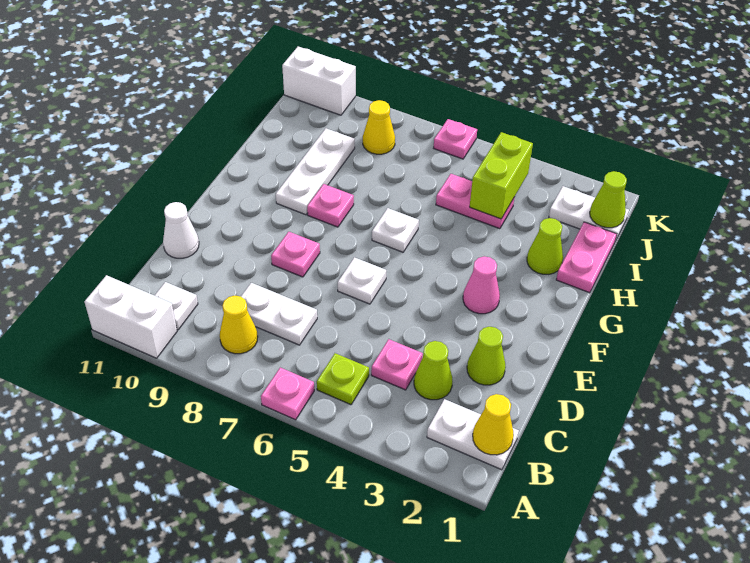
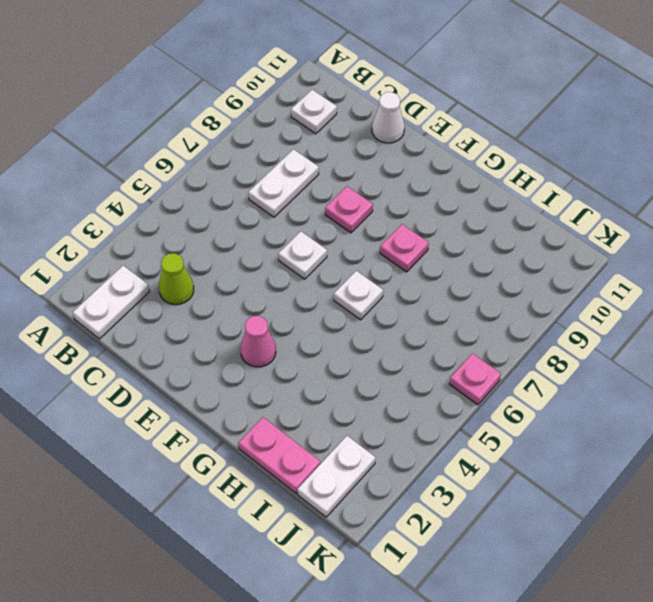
none -> pink 1x1 plate [261,368,314,420]
none -> white 1x2 brick [85,275,177,358]
none -> lime 1x1 plate [317,353,369,405]

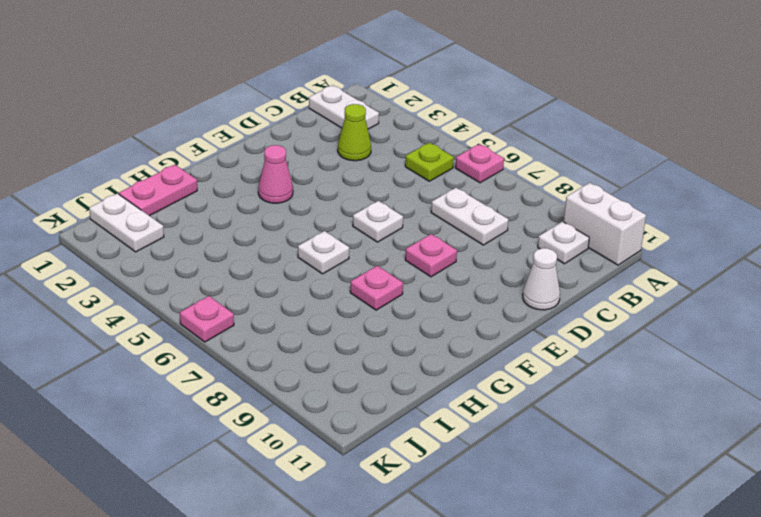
none -> yellow 1x1 cone [220,296,258,354]
none -> pink 1x1 plate [371,339,423,390]
none -> lime 1x1 cone [467,327,506,385]

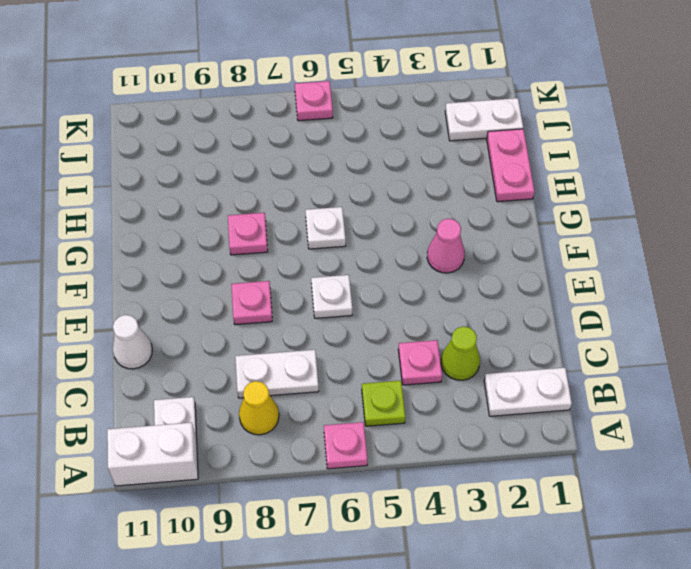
none -> lime 1x1 cone [467,327,506,385]
none -> white 1x3 plate [276,128,355,215]
none -> lime 1x1 cone [527,218,563,275]

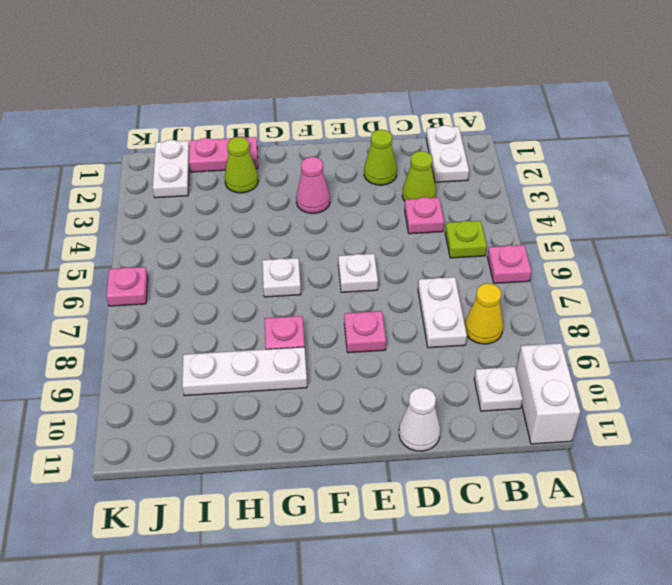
none -> pink 1x2 plate [436,174,514,229]
none -> yellow 1x1 cone [363,100,395,154]
none -> white 1x2 brick [282,47,356,115]

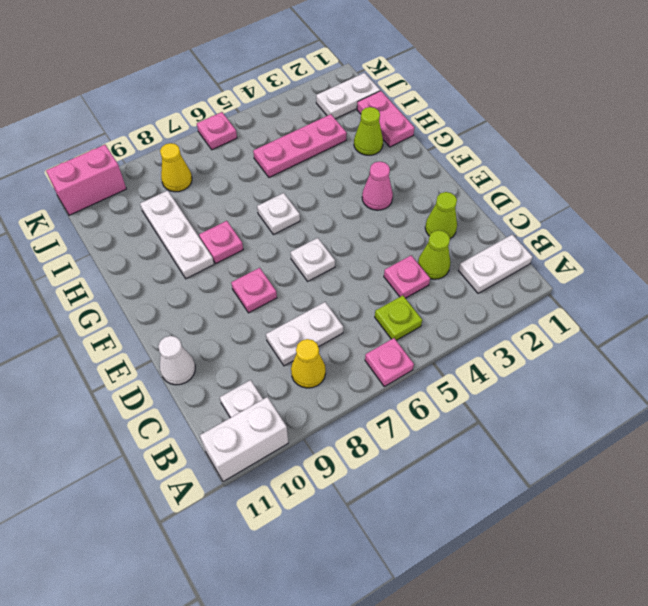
pink 1x3 plate [253,114,347,177] -> pink 1x2 plate [436,174,514,229]
pink 1x2 brick [46,145,126,215] -> white 1x2 brick [282,47,356,115]
none -> yellow 1x1 cone [473,394,514,455]
none -> lime 1x2 brick [470,132,533,219]
none -> lime 1x1 cone [590,171,627,228]

